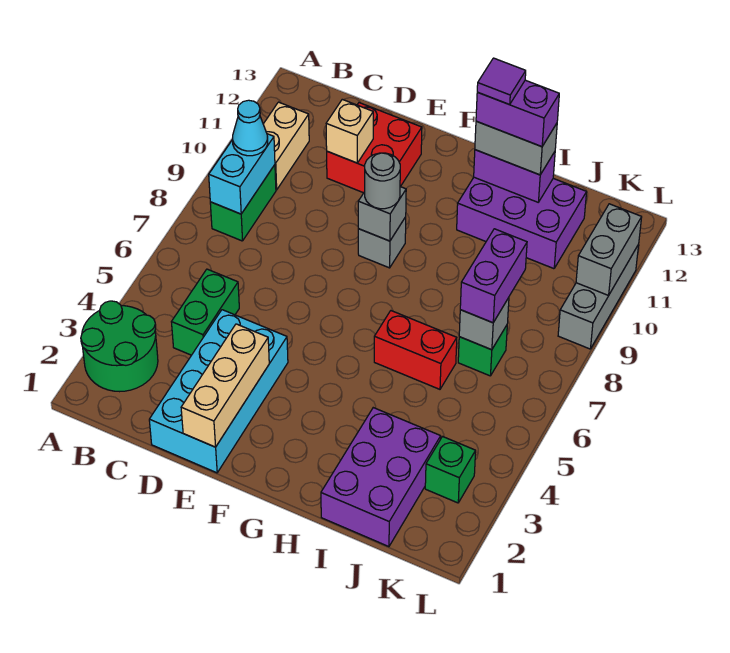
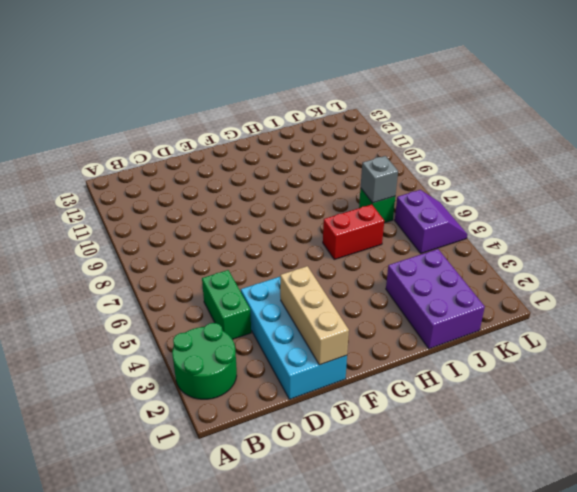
purple 2x2 slope [395,190,467,253] -> none
none -> green 1x2 brick [210,165,276,241]
none -> tan 1x2 brick [263,102,309,190]
none -> red 2x2 brick [327,103,422,193]

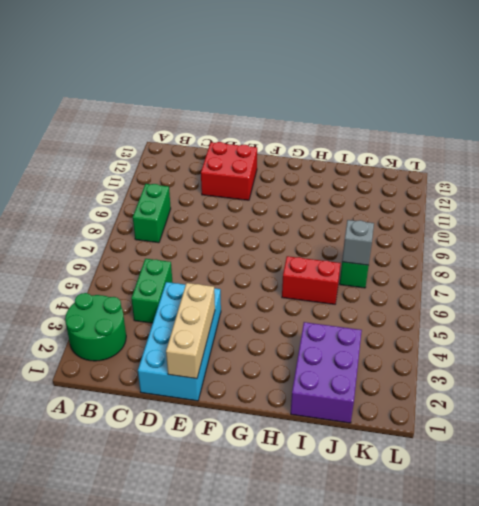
none -> tan 1x2 brick [263,102,309,190]
none -> grey 1x1 brick [358,217,406,268]
none -> purple 2x3 brick [457,177,587,269]

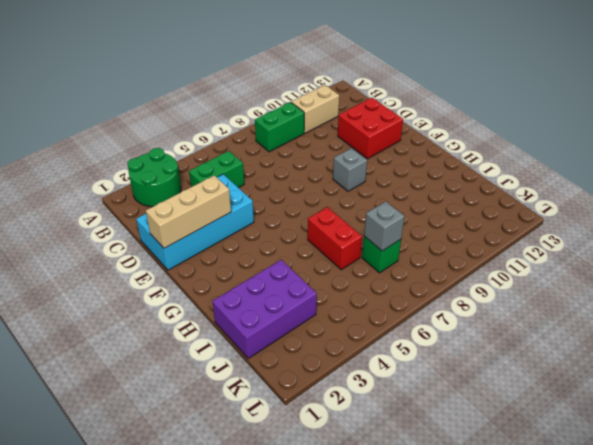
none -> purple 2x3 brick [457,177,587,269]
none -> green 1x1 brick [425,437,476,503]
none -> grey 1x3 brick [558,244,639,349]

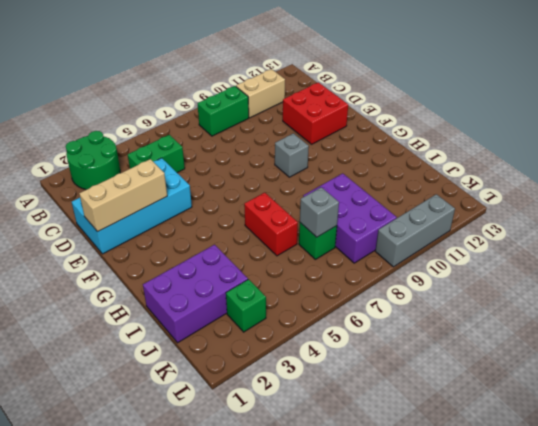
purple 2x3 brick [303,173,397,263] -> purple 2x3 brick moved to [457,177,587,269]
none -> cyan 1x2 brick [209,134,275,214]
none -> tan 1x1 brick [326,99,373,163]
none -> grey 1x1 brick [358,187,406,241]

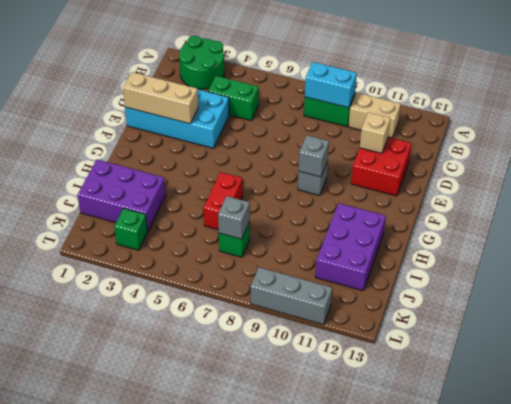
none -> purple 1x2 brick [474,150,555,202]
none -> grey 1x2 brick [576,204,642,295]
none -> cyan 1x1 cone [233,100,268,156]

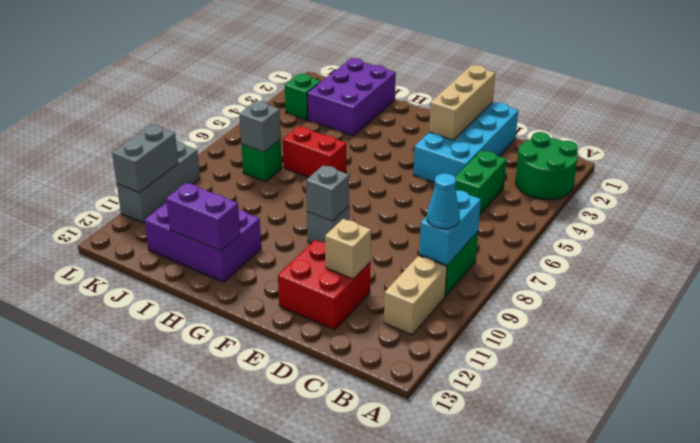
none -> grey 1x1 round brick [365,153,400,209]
none -> grey 1x2 brick [475,121,557,175]
none -> purple 1x2 brick [460,229,527,323]

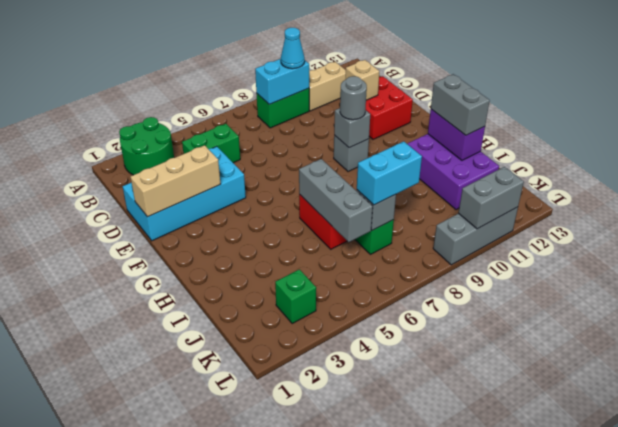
grey 1x3 brick [299,159,373,242] -> none
cyan 1x2 brick [357,141,422,205] -> purple 1x2 brick [460,229,527,323]
none -> purple 2x3 brick [321,408,441,547]
none -> purple 1x2 brick [476,80,559,147]
none -> purple 1x1 tile [477,58,526,105]

